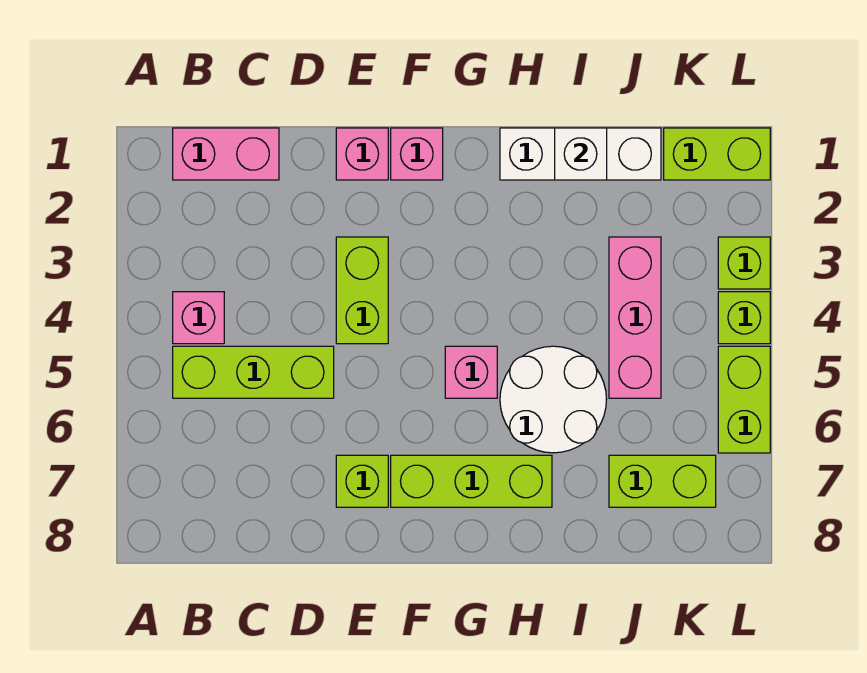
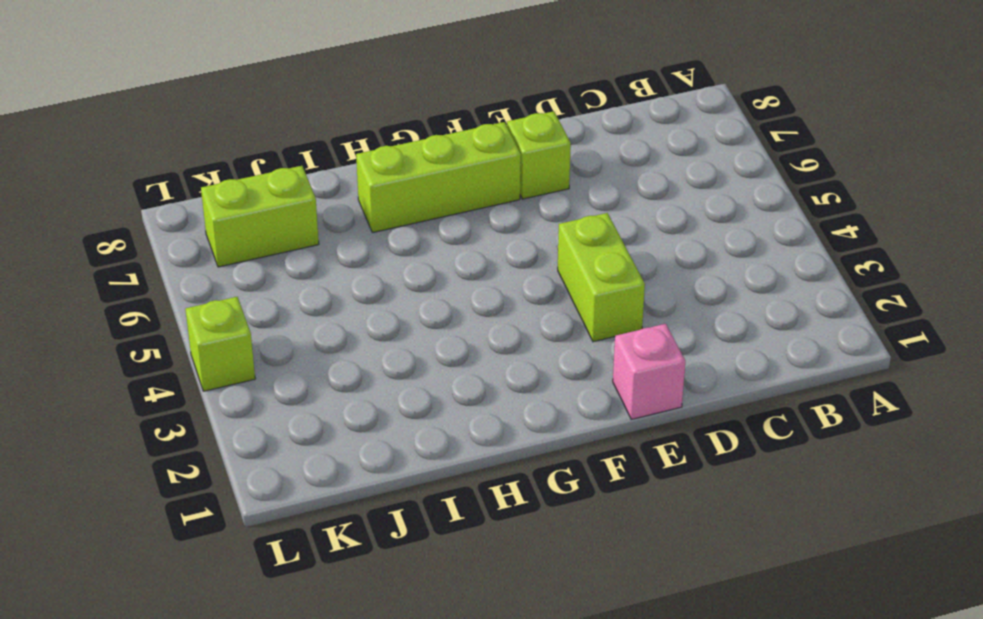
none -> pink 1x2 brick [173,128,279,180]
none -> pink 1x1 brick [173,292,224,344]
none -> lime 1x3 brick [173,346,334,398]

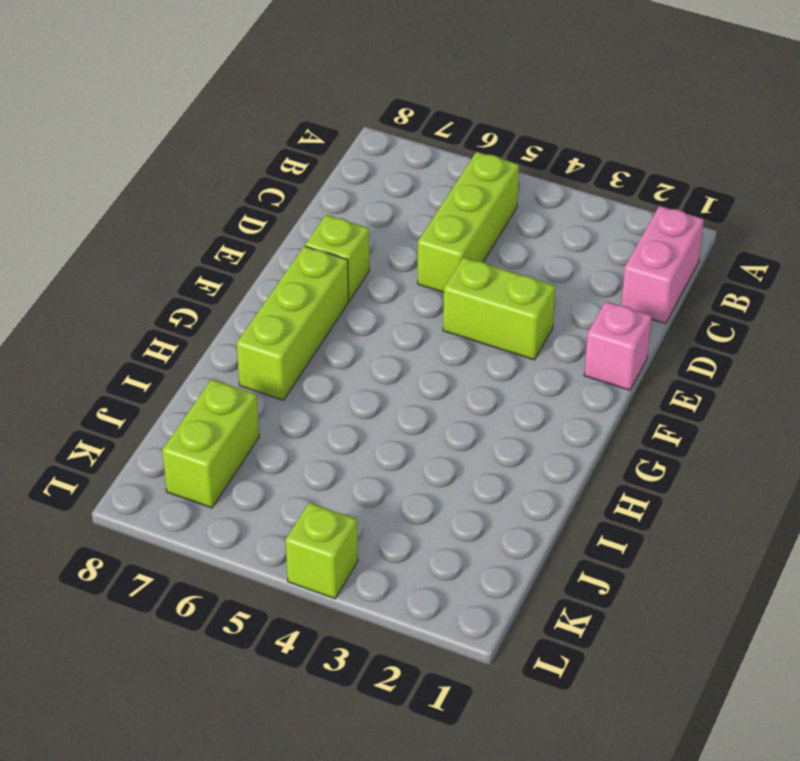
none -> pink 1x1 brick [173,292,224,344]
none -> pink 1x1 brick [391,128,443,180]
none -> pink 1x1 brick [445,346,497,398]

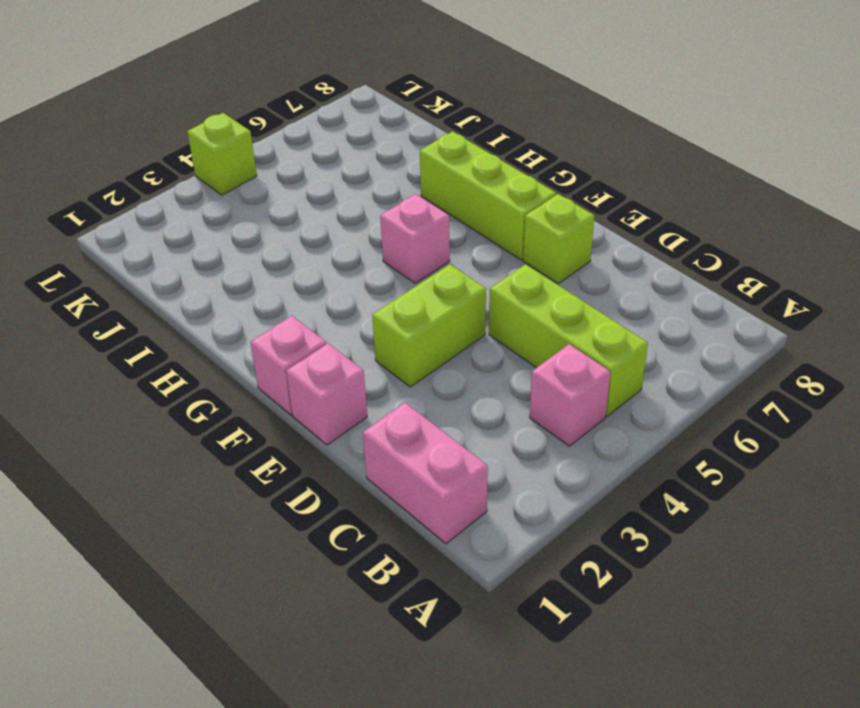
none -> white 1x3 brick [500,128,661,180]
none -> white 2x2 round brick [500,346,606,453]
none -> pink 1x3 brick [609,237,661,398]

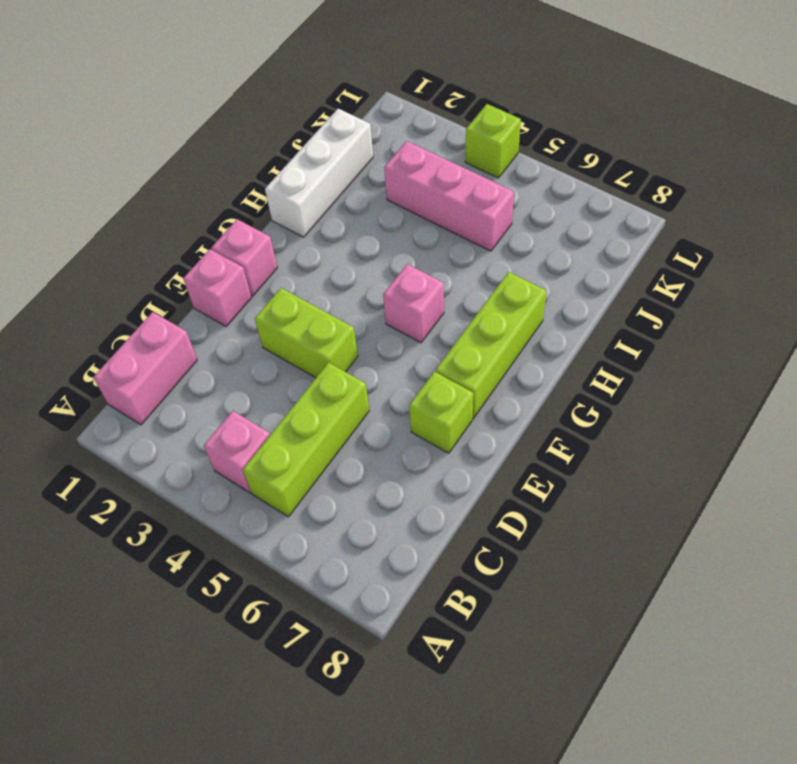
none -> white 2x2 round brick [500,346,606,453]
none -> lime 1x2 brick [609,455,716,507]
none -> lime 1x2 brick [664,128,770,180]

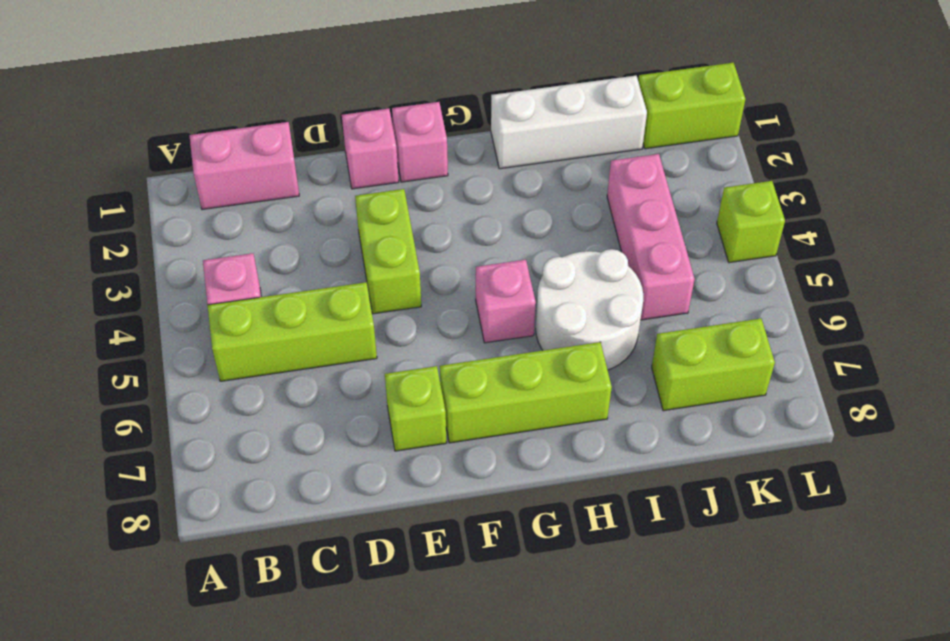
none -> lime 1x1 brick [718,237,770,289]
none -> lime 1x2 brick [718,346,770,453]
none -> white 1x1 brick [555,128,607,180]

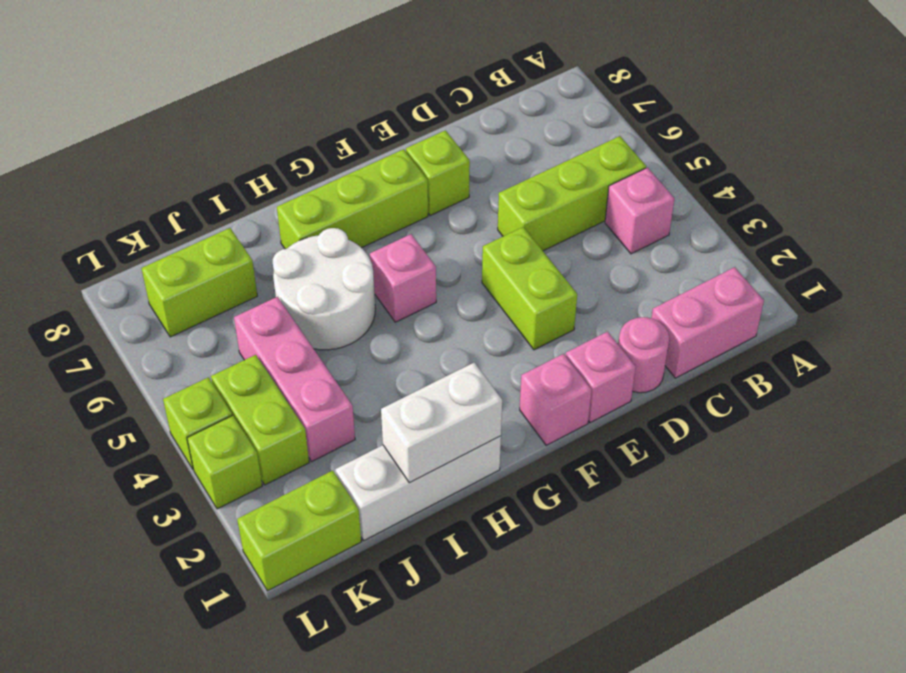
pink 1x1 round brick [618,317,669,393] -> none
white 1x2 brick [381,363,502,483] -> white 1x1 brick [555,128,607,180]
lime 1x2 brick [211,355,309,485] -> lime 1x2 brick moved to [718,346,770,453]

